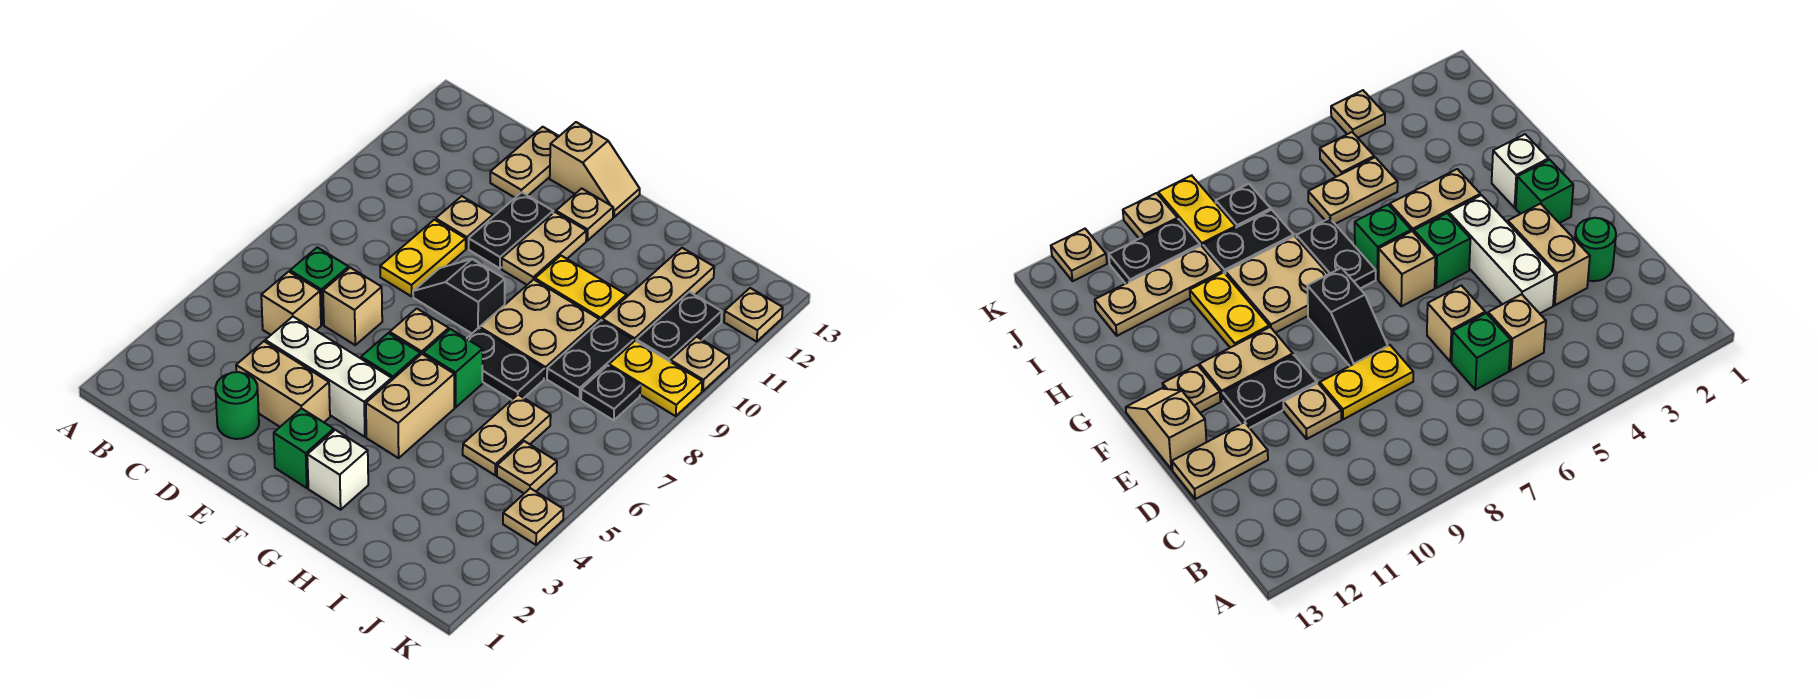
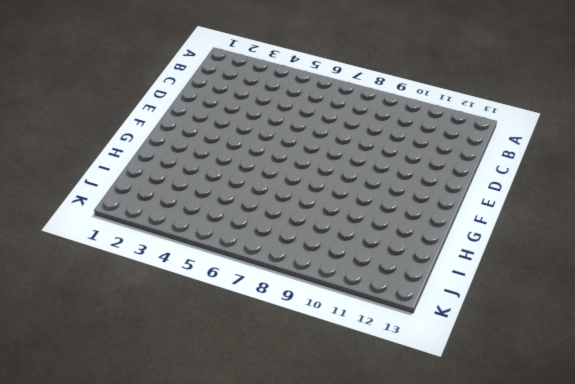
none -> tan 1x1 brick [261,272,321,335]
none -> green 1x1 brick [290,247,349,325]
none -> green 1x1 round brick [215,372,259,439]
none -> tan 1x2 brick [236,341,330,427]

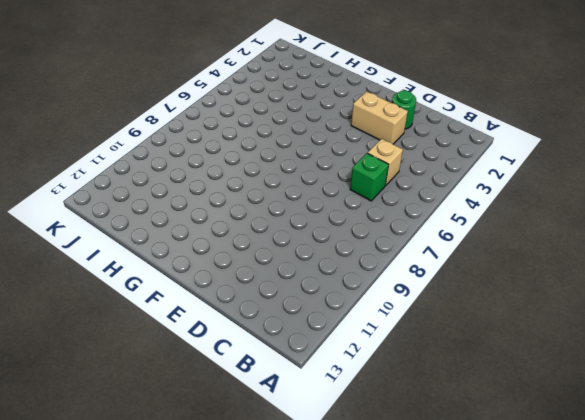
none -> white 1x3 brick [265,317,392,437]
none -> tan 1x1 brick [323,268,382,345]
none -> yellow 1x2 plate [380,220,466,296]
none -> tan 1x1 plate [436,196,493,248]

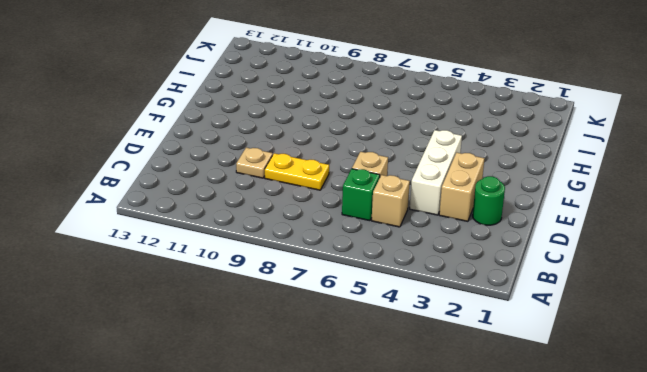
none -> tan 1x2 plate [490,127,559,198]
none -> black 1x2 slope [413,259,505,333]
none -> black 1x2 plate [469,192,553,268]
none -> tan 1x2 slope [550,122,640,217]

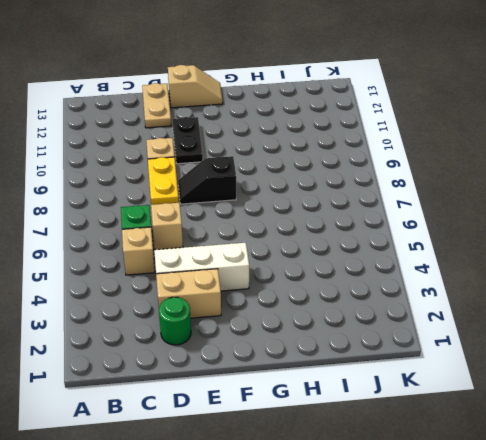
none -> green 1x1 brick [274,408,334,488]
none -> green 1x1 brick [361,333,420,380]
none -> tan 1x1 brick [390,308,449,355]
none -> tan 1x2 plate [502,212,586,285]

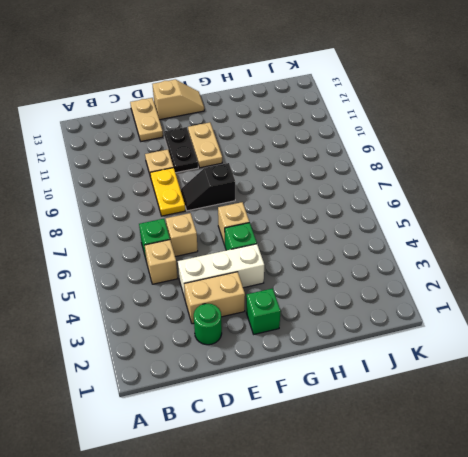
none -> tan 1x1 plate [556,188,613,241]
none -> white 1x1 brick [307,430,368,510]
none -> tan 1x2 brick [366,354,454,458]
none -> green 1x1 brick [423,329,483,407]

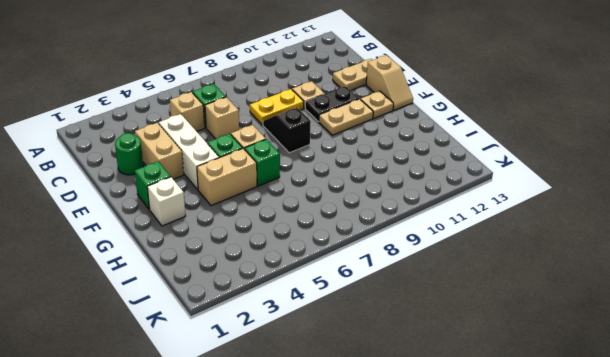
none -> black 1x2 plate [467,328,544,400]
none -> tan 2x2 plate [480,280,599,378]
none -> yellow 1x2 plate [535,256,627,321]
none -> tan 1x2 plate [463,395,551,475]

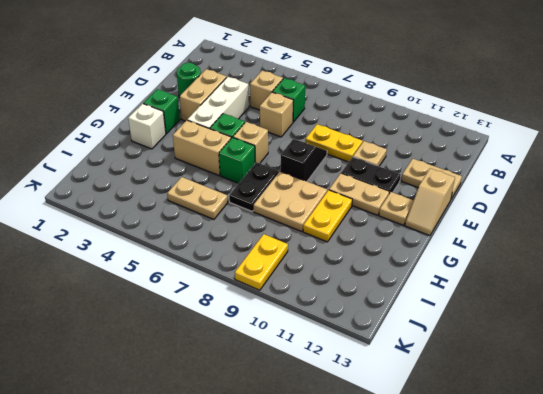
none -> black 1x2 plate [547,320,633,399]
none -> tan 1x3 plate [602,248,714,342]
none -> tan 1x1 plate [497,441,557,493]
none -> black 1x1 plate [581,366,640,420]

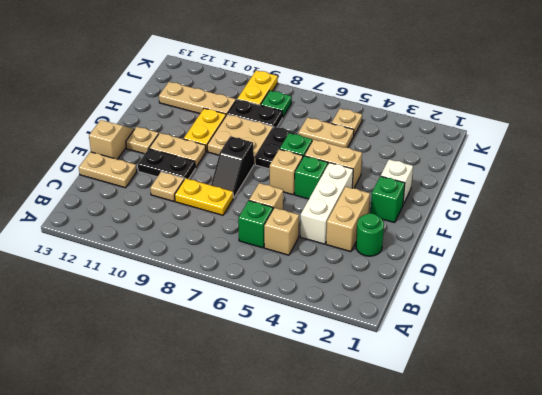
green 1x1 plate [261,91,292,117] -> black 1x1 plate [581,366,640,420]
none -> black 1x2 plate [636,292,722,362]
none -> tan 1x1 plate [503,488,563,545]
none -> tan 1x1 plate [671,337,729,391]
none -> tan 1x1 plate [724,288,783,342]

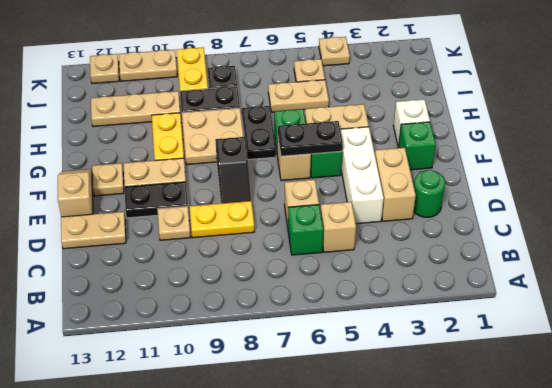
black 1x2 plate [278,121,343,156] -> black 1x2 plate moved to [636,292,722,362]
tan 1x2 plate [119,50,177,81] -> tan 1x1 plate [671,337,729,391]

